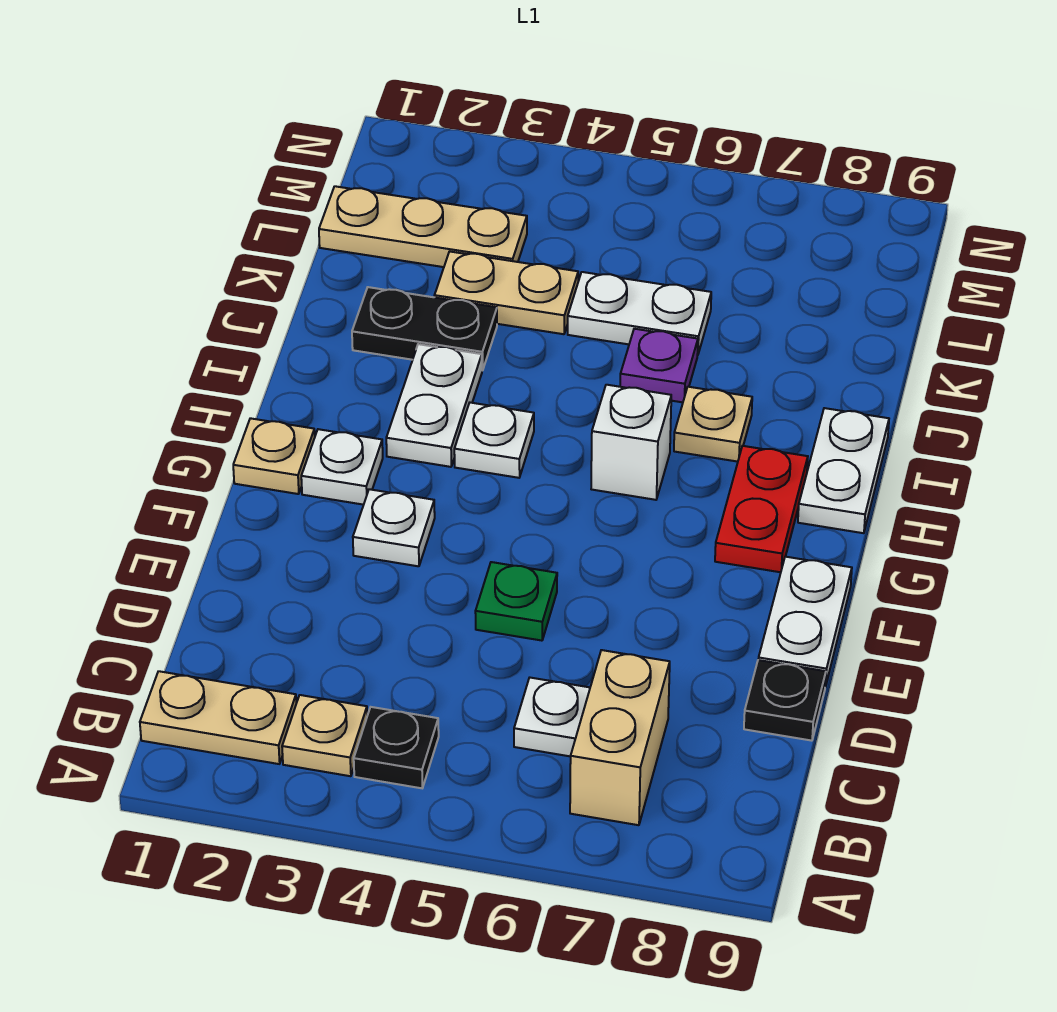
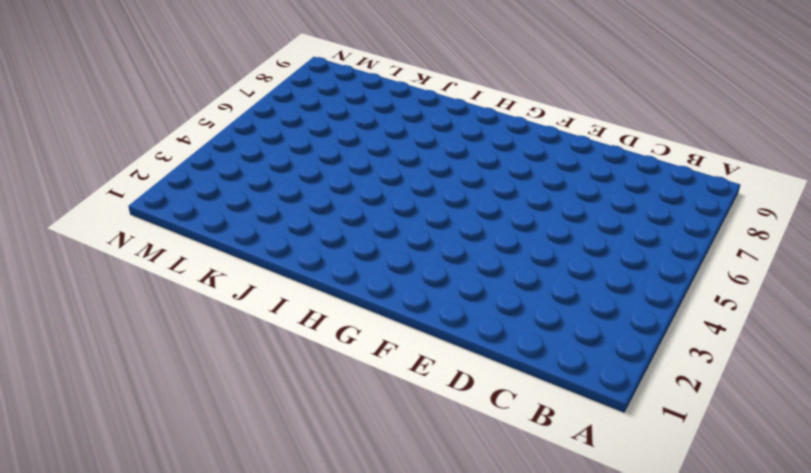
none -> tan 1x2 plate [140,671,296,764]
none -> tan 1x1 plate [282,695,367,776]
none -> black 1x1 plate [354,707,439,788]

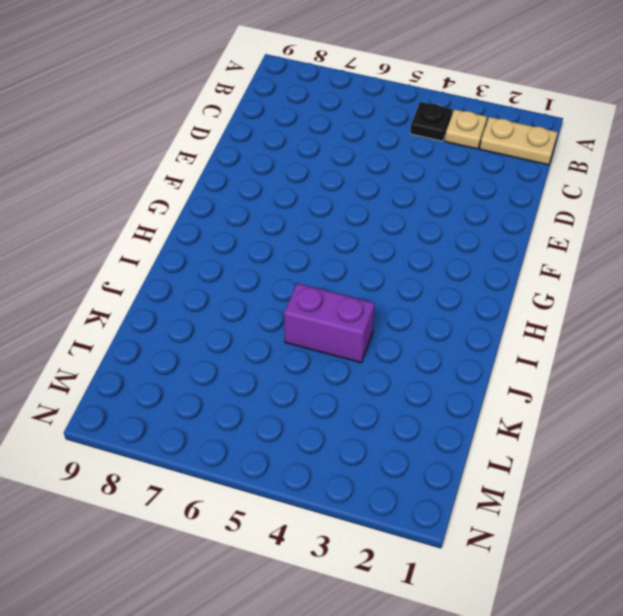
purple 1x2 brick [284,283,375,363] -> none
none -> tan 1x2 brick [570,650,670,825]
none -> white 1x1 plate [514,678,590,756]
none -> black 1x1 plate [744,660,826,741]

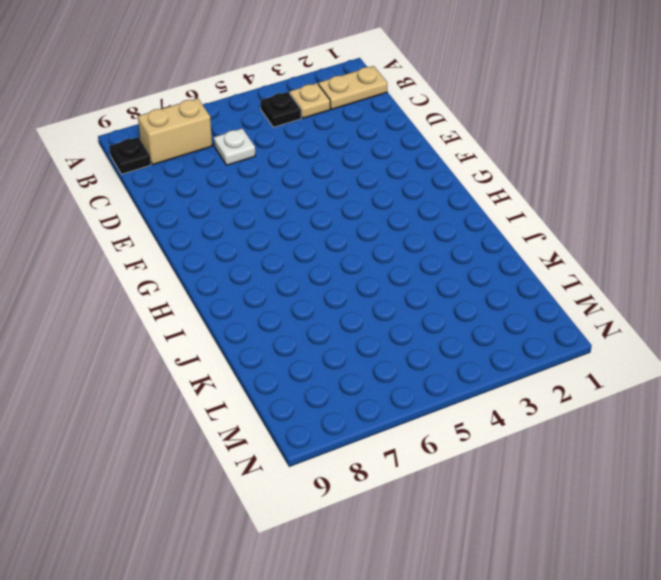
tan 1x2 brick [138,98,212,165] -> tan 1x2 brick turned to [570,650,670,825]
black 1x1 plate [109,137,151,174] -> black 1x1 plate moved to [744,660,826,741]
none -> green 1x1 plate [475,562,557,641]
none -> white 1x2 plate [758,557,852,687]
none -> white 1x1 plate [353,489,435,566]

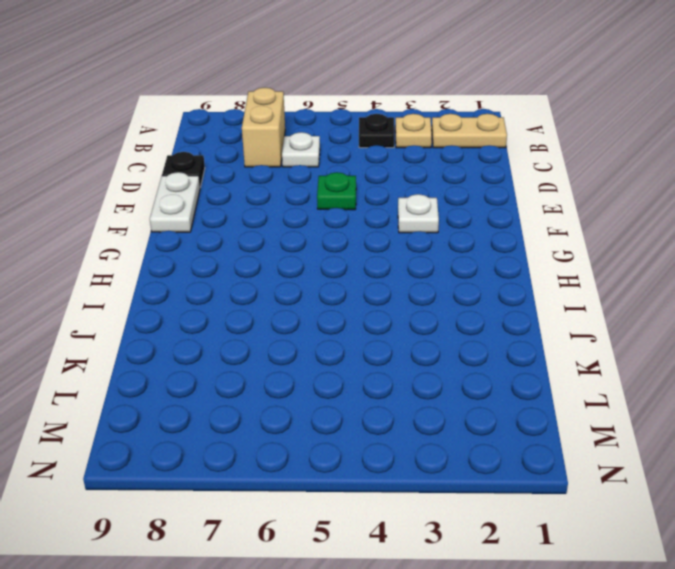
none -> tan 1x1 plate [233,418,315,494]
none -> white 1x1 plate [301,429,383,505]
none -> red 1x2 plate [715,446,808,572]

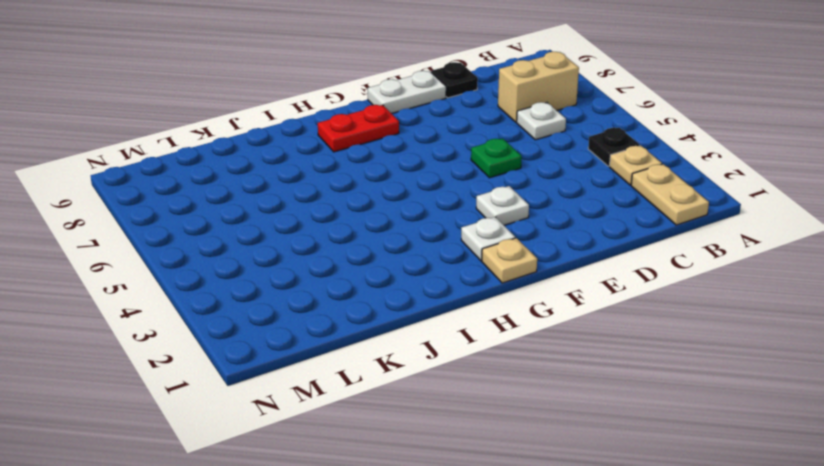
none -> white 1x2 plate [386,344,482,467]
none -> white 1x1 plate [454,403,534,478]
none -> white 1x1 brick [591,385,671,500]

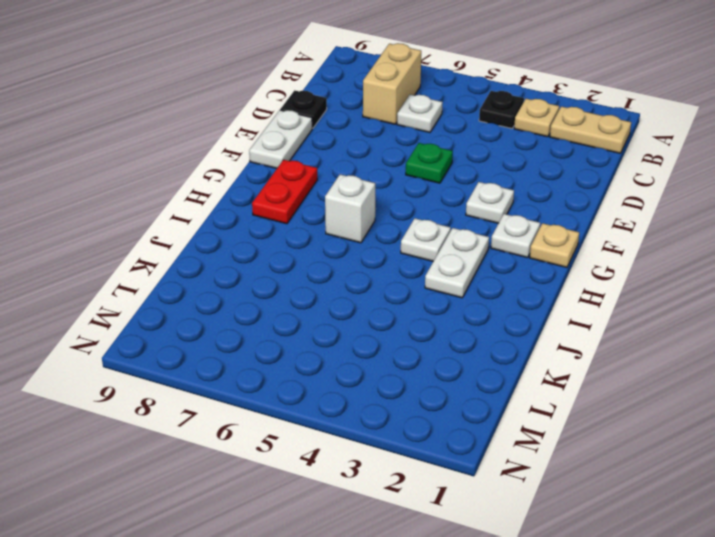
none -> white 1x2 plate [798,408,889,533]
none -> tan 1x1 plate [674,387,752,462]
none -> black 1x2 plate [352,287,497,371]

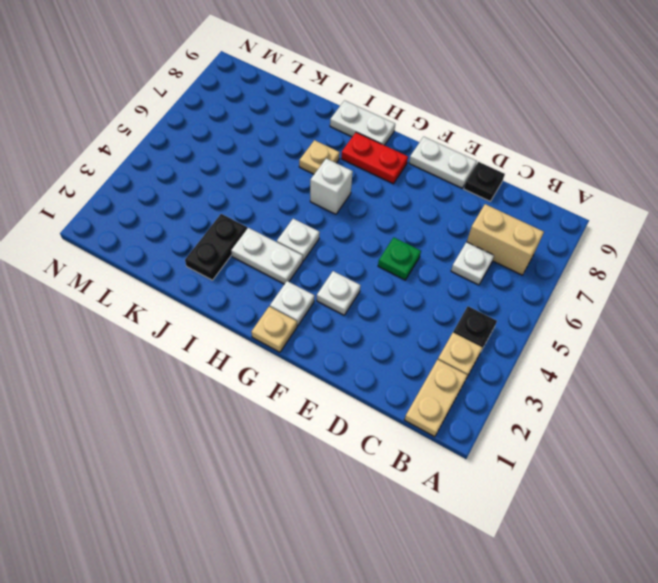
none -> purple 1x1 plate [620,329,698,402]
none -> tan 1x2 plate [435,251,578,334]
none -> white 1x2 plate [568,272,711,355]

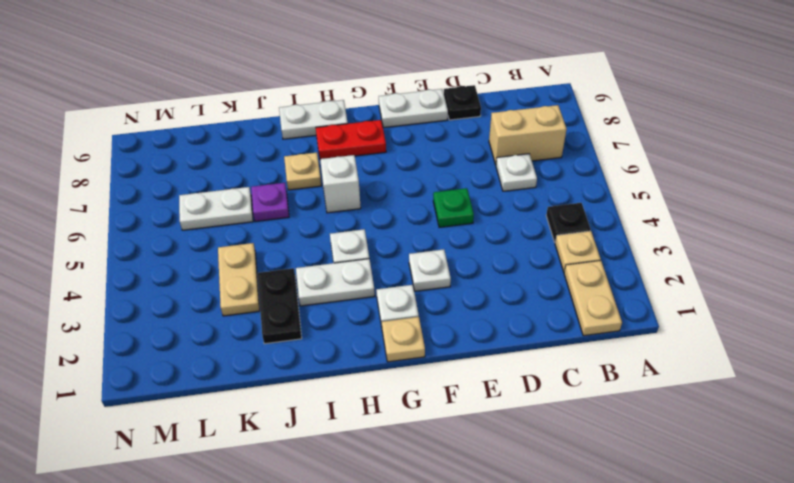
white 1x2 plate [179,187,253,230] -> white 1x2 plate turned to [568,272,711,355]
none -> tan 1x3 plate [319,186,527,267]

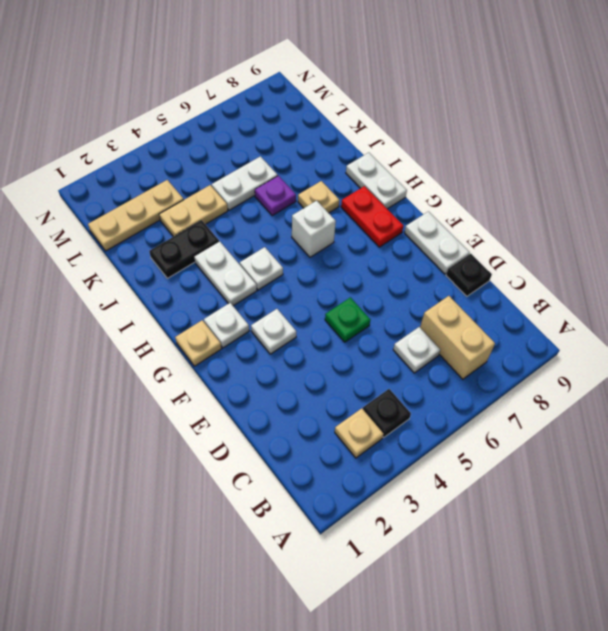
none -> tan 1x2 plate [140,671,296,764]

